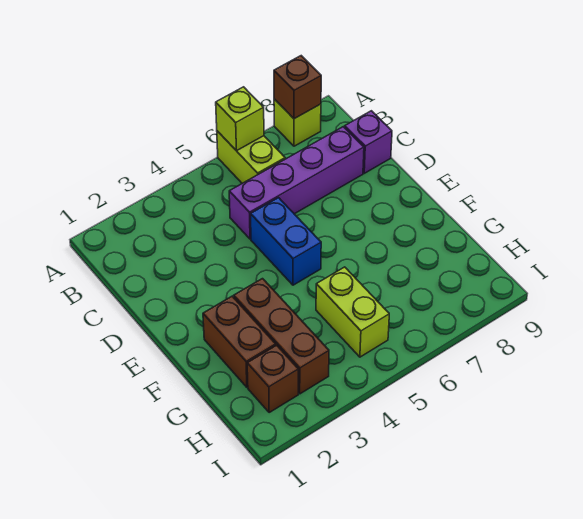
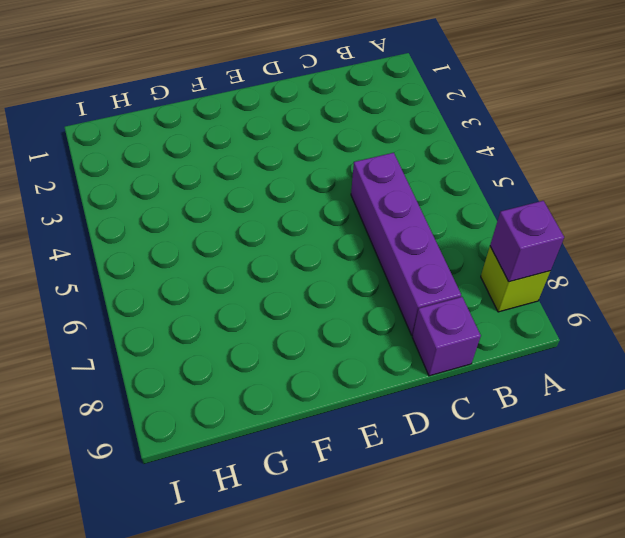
purple 1x1 brick [490,201,564,282] -> brown 1x1 brick [274,56,321,119]
none -> lime 1x2 brick [217,131,285,183]
none -> blue 1x2 brick [251,198,321,285]

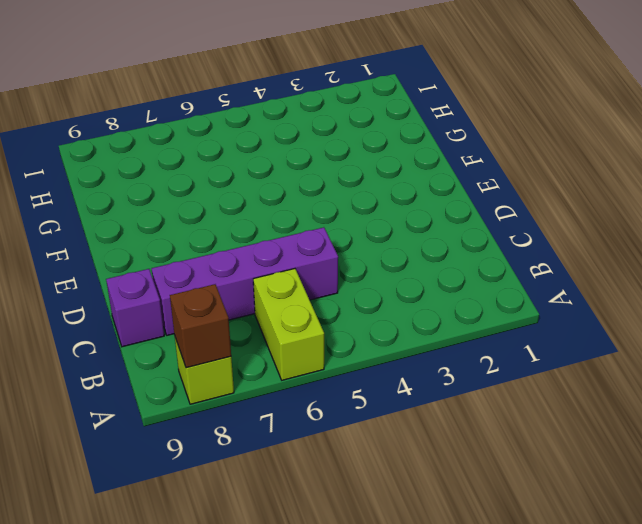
none -> blue 1x2 brick [251,198,321,285]
none -> brown 1x2 brick [203,296,276,387]

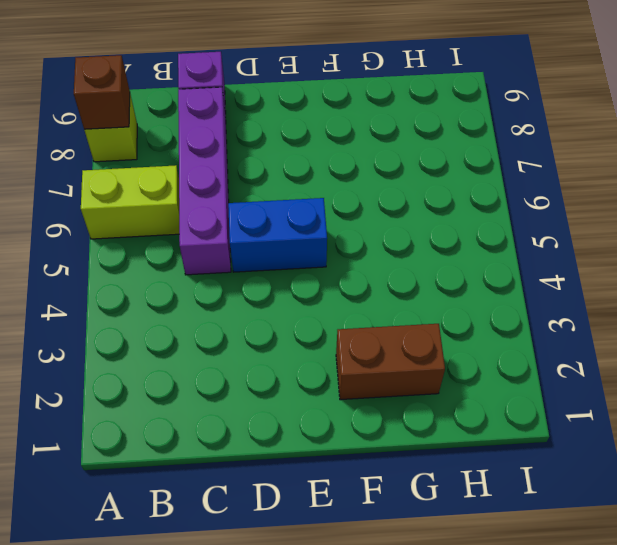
none -> brown 1x3 brick [234,279,329,394]
none -> lime 1x2 brick [316,267,389,357]

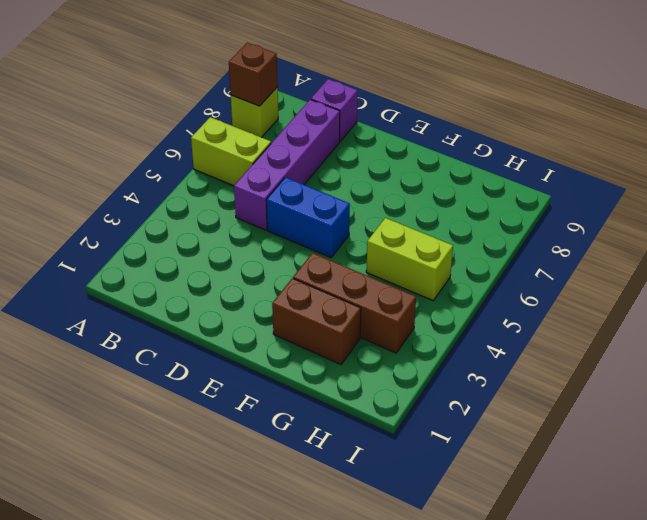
none -> brown 1x1 brick [247,345,298,412]
none -> lime 1x1 brick [216,87,264,151]

